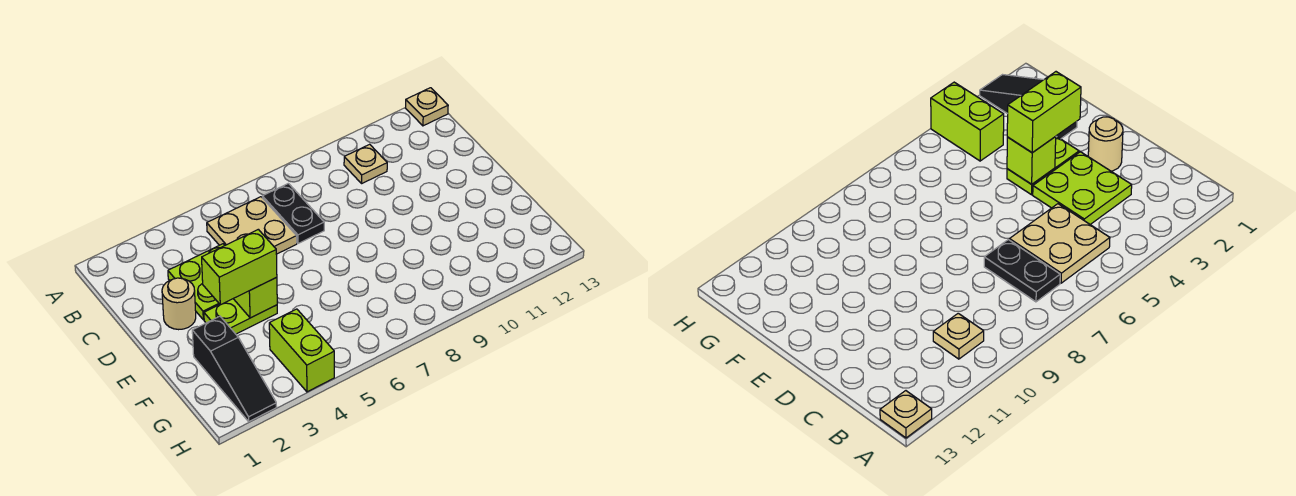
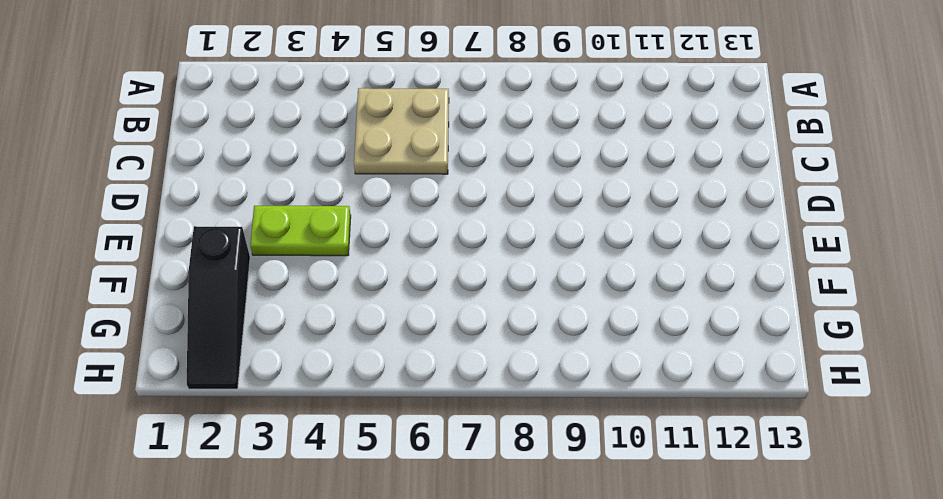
none -> tan 1x1 plate [406,88,448,126]
none -> black 1x2 plate [262,183,324,243]

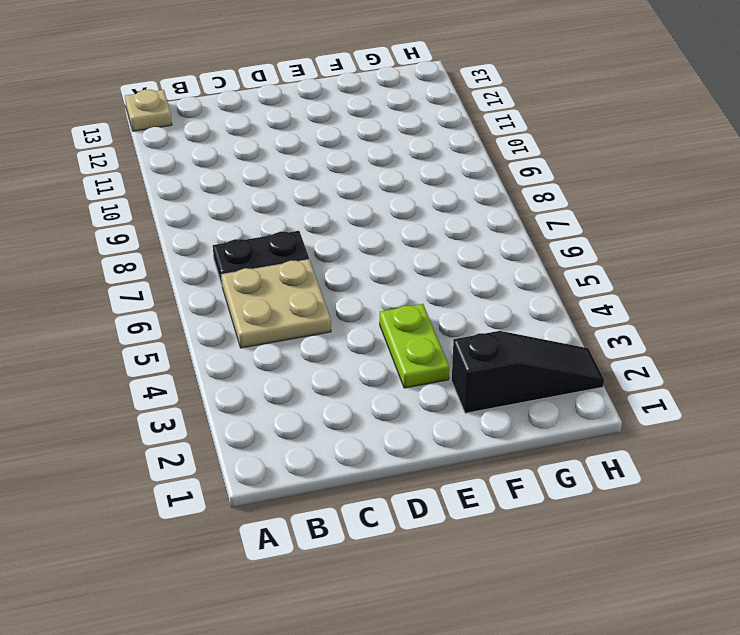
none -> tan 1x1 plate [344,144,387,183]
none -> lime 2x2 plate [168,244,225,320]

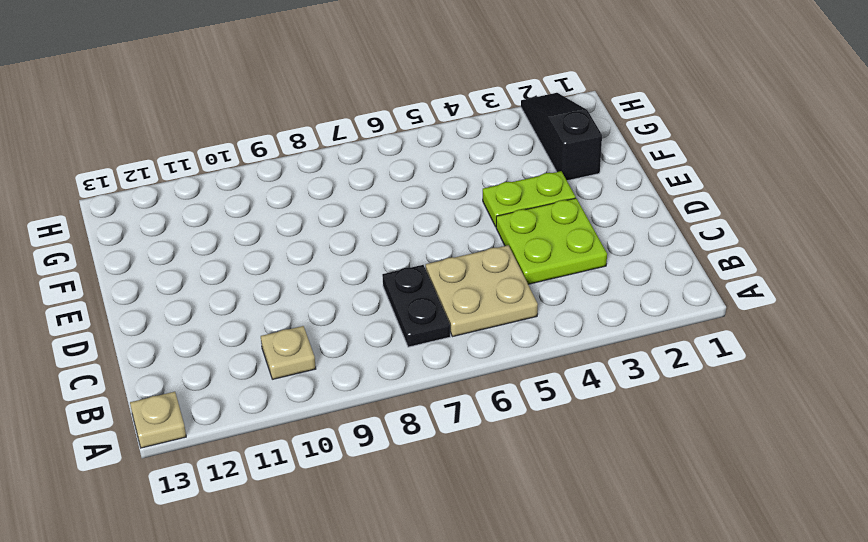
none -> tan 1x1 round brick [162,278,196,330]
none -> lime 1x2 brick [269,309,334,392]

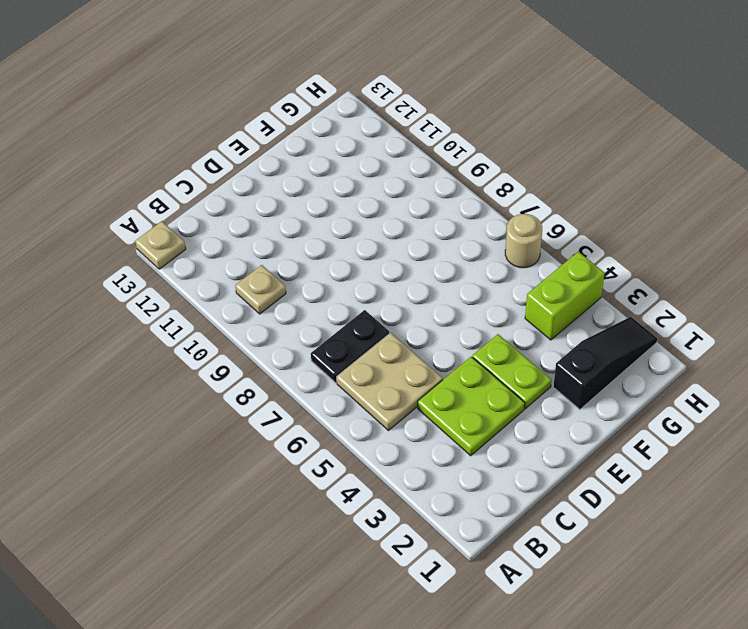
tan 1x1 round brick [505,214,542,268] -> tan 1x1 round brick moved to [162,278,196,330]
none -> lime 1x1 brick [233,277,277,318]
none -> lime 1x2 brick [202,229,277,305]

